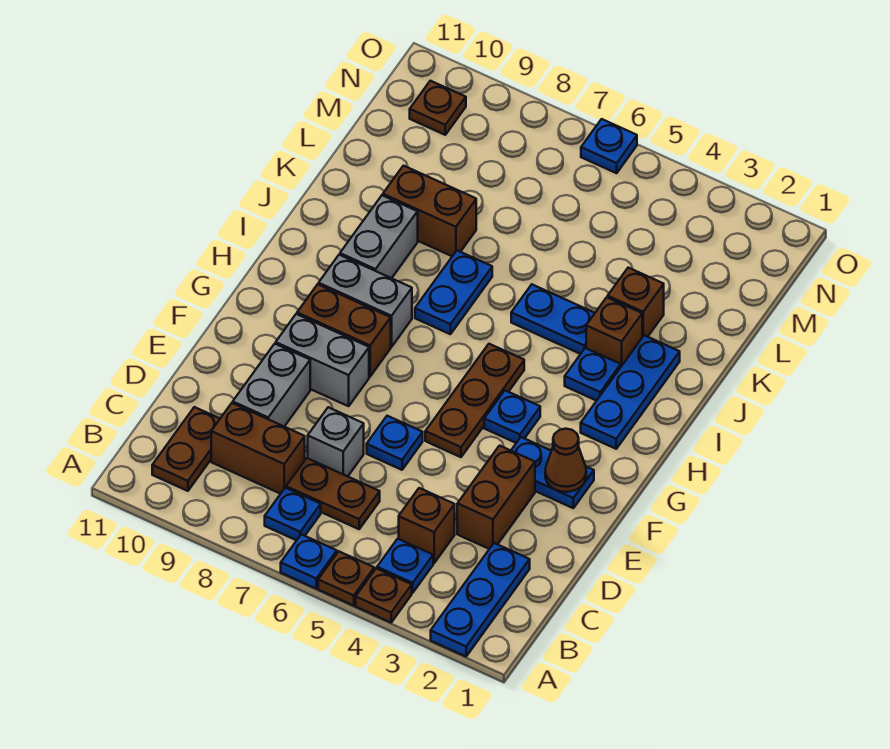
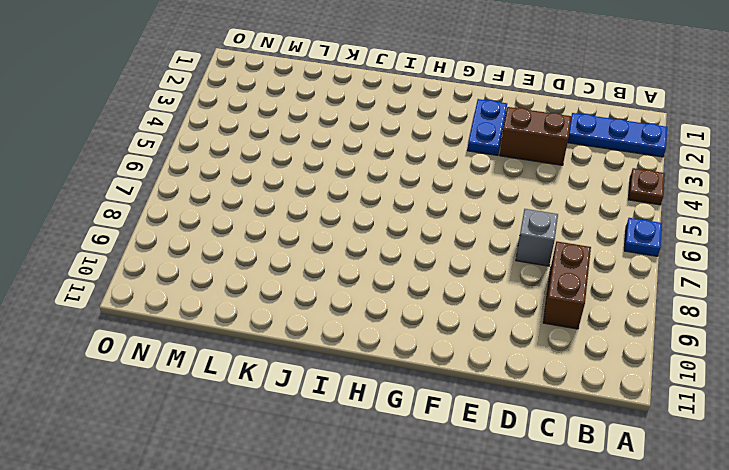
none -> brown 1x1 plate [318,551,374,606]
none -> blue 1x1 plate [377,539,433,593]
none -> blue 1x1 plate [265,488,321,540]
none -> brown 1x2 plate [152,407,220,491]

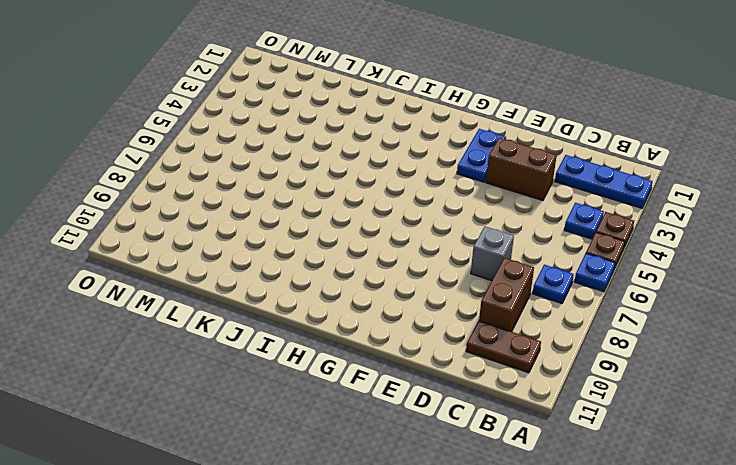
none -> brown 1x1 brick [399,488,455,563]
none -> brown 1x2 plate [286,458,380,529]
none -> grey 1x2 brick [233,344,310,427]
none -> blue 1x1 plate [367,416,423,470]

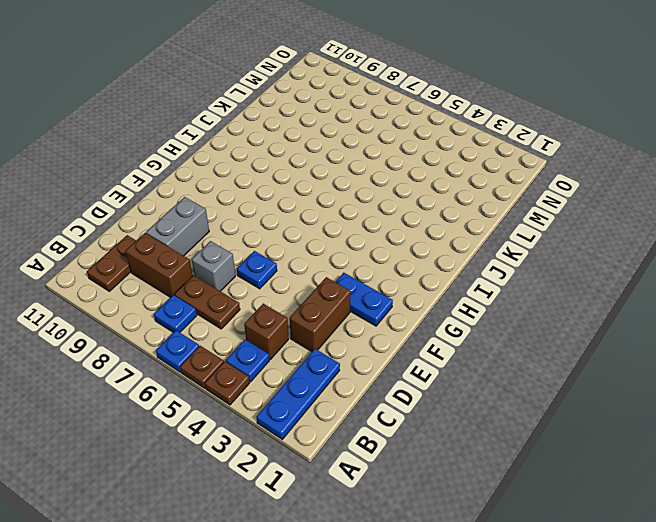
none -> brown 1x3 plate [425,344,524,457]
none -> grey 1x2 brick [276,314,369,406]
none -> blue 1x1 plate [484,391,540,443]
none -> brown 1x2 brick [297,284,391,377]

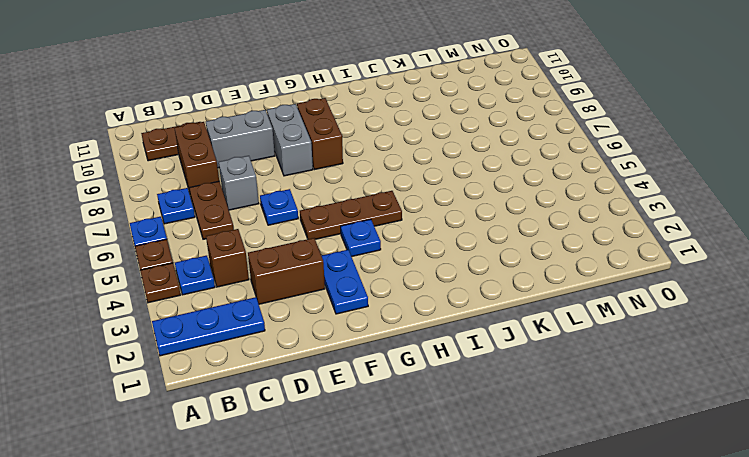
none -> blue 1x3 plate [581,335,680,449]
none -> grey 1x2 brick [319,255,412,347]
none -> blue 1x1 plate [565,348,621,401]
none -> blue 1x2 plate [415,251,492,334]

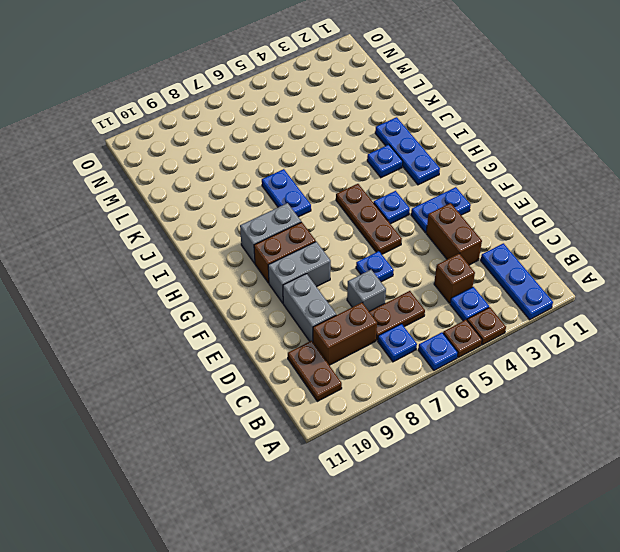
none -> grey 1x2 brick [340,195,418,278]
none -> brown 1x1 brick [586,297,642,366]
none -> blue 1x2 plate [511,285,595,354]
none -> brown 1x1 brick [608,268,664,337]

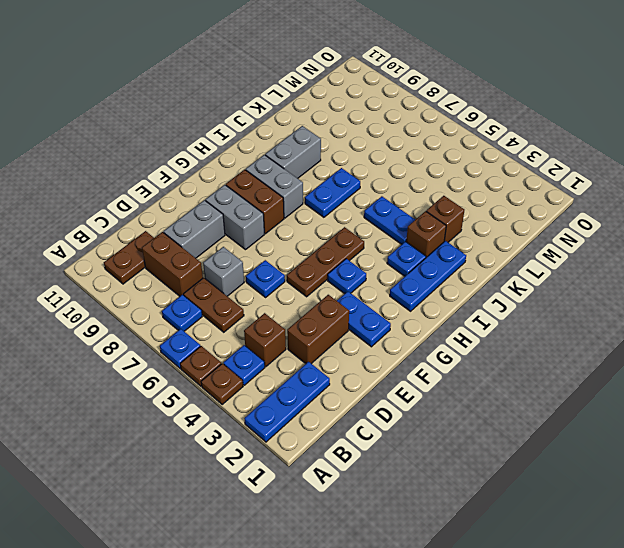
none -> brown 1x2 brick [383,166,476,256]
none -> brown 1x1 plate [410,81,466,135]
none -> blue 1x1 plate [581,119,637,173]
none -> brown 1x1 cone [545,429,586,492]

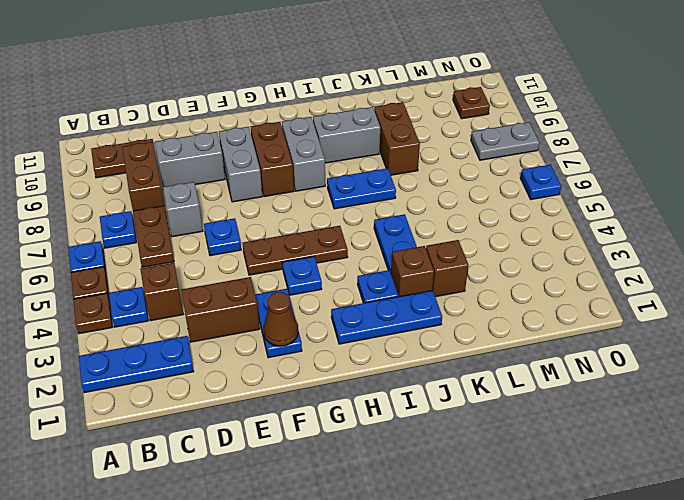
grey 1x2 plate [471,122,539,160] -> none

